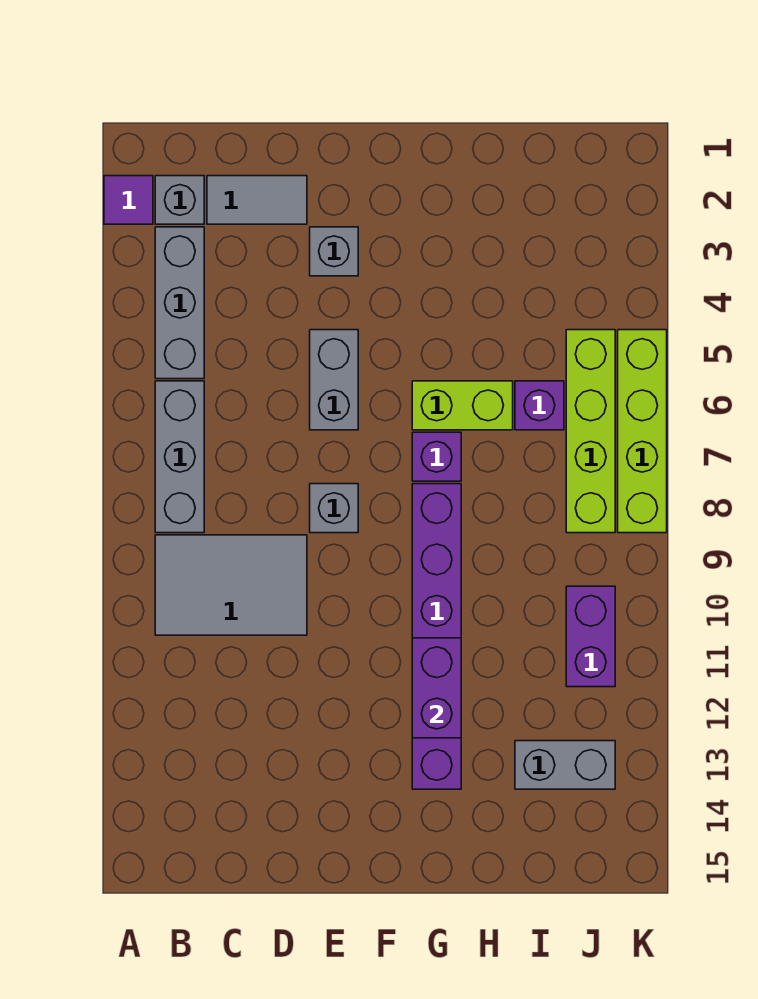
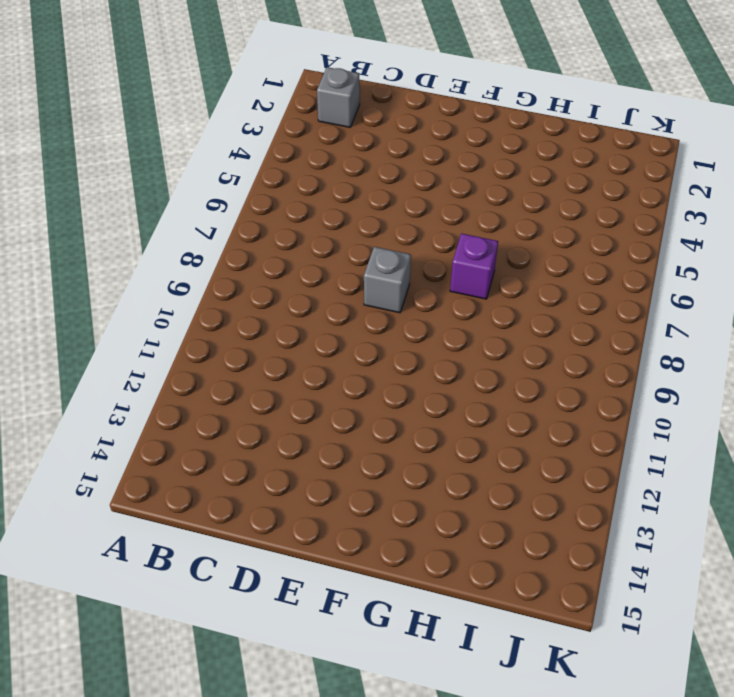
none -> purple 1x1 tile [104,176,153,224]
none -> grey 1x3 brick [155,227,204,379]
none -> grey 1x3 brick [155,381,204,533]

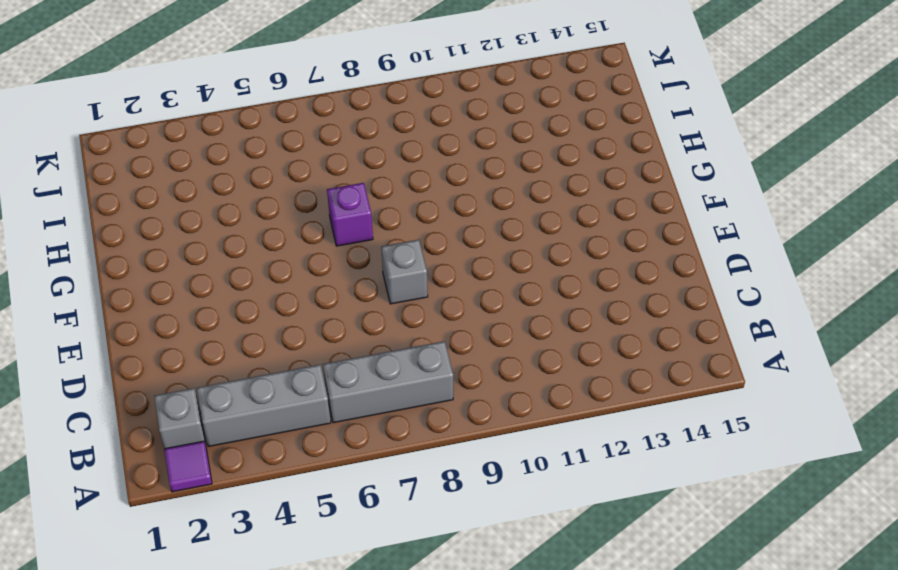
none -> grey 2x3 tile [155,535,307,635]
none -> grey 1x2 tile [207,176,307,224]
none -> grey 1x1 brick [310,227,358,276]

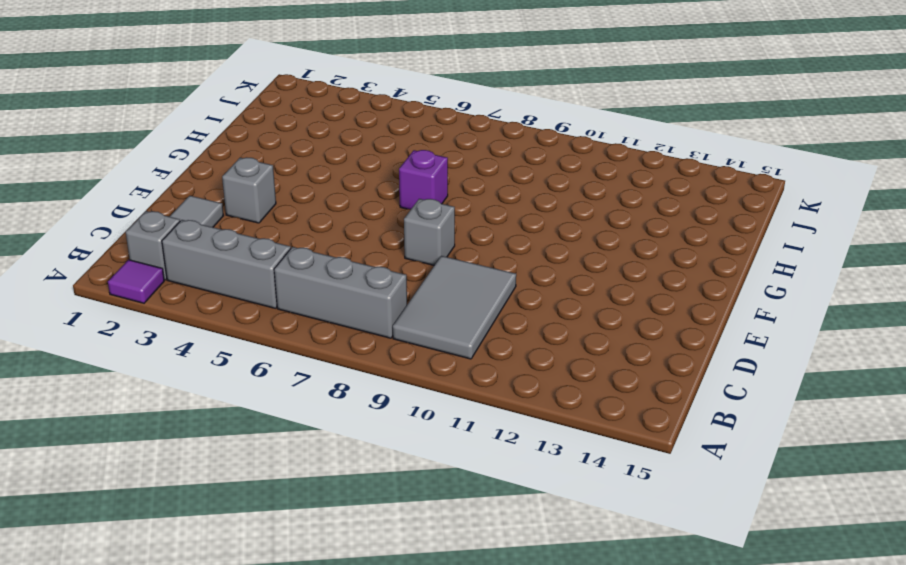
none -> grey 1x2 brick [310,330,358,430]
none -> lime 1x2 brick [412,381,513,430]
none -> purple 1x6 brick [412,484,461,789]

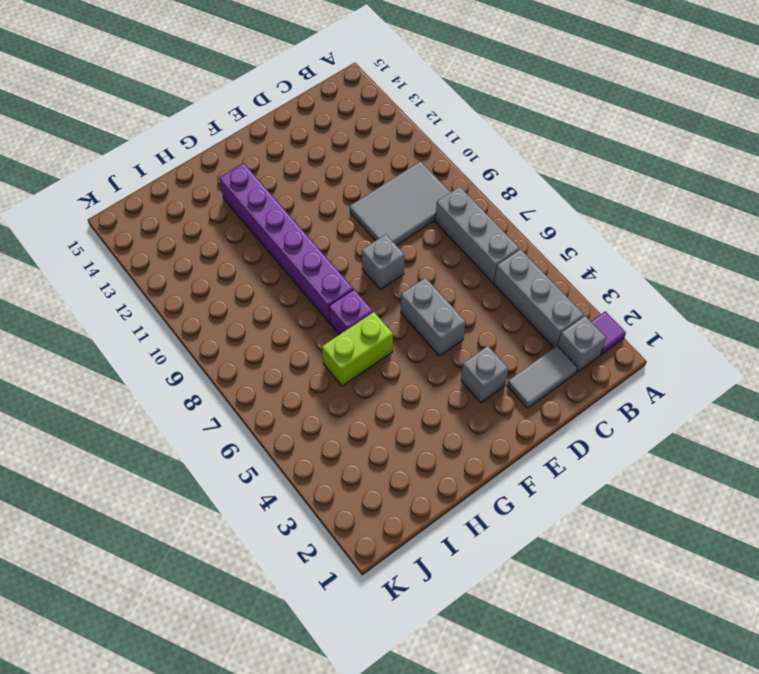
none -> purple 1x1 brick [515,381,564,430]
none -> grey 1x2 brick [515,741,615,789]
none -> lime 1x4 brick [566,330,615,533]

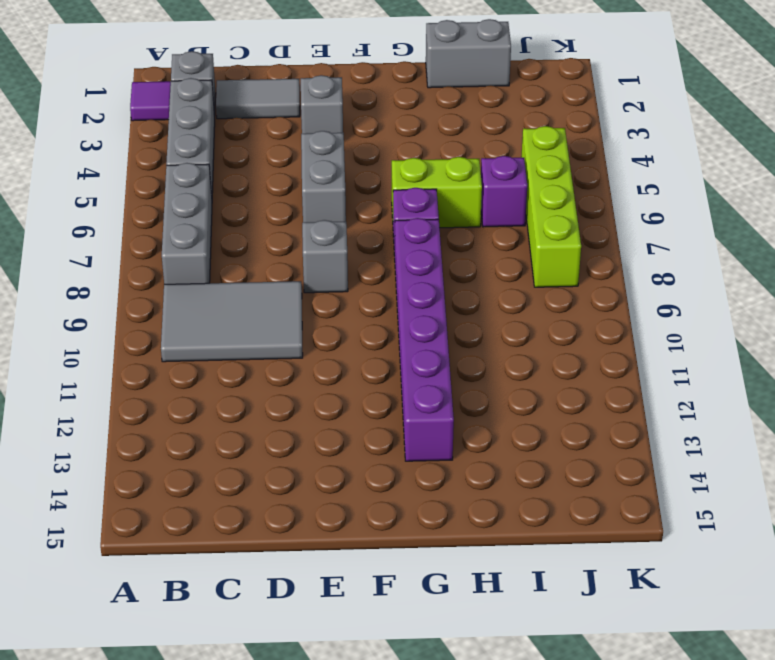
grey 1x2 brick [426,19,511,88] -> grey 1x2 brick moved to [515,741,615,789]
none -> purple 1x2 brick [566,586,615,687]
none -> lime 1x4 brick [618,330,667,533]
none -> purple 1x2 brick [412,638,461,738]

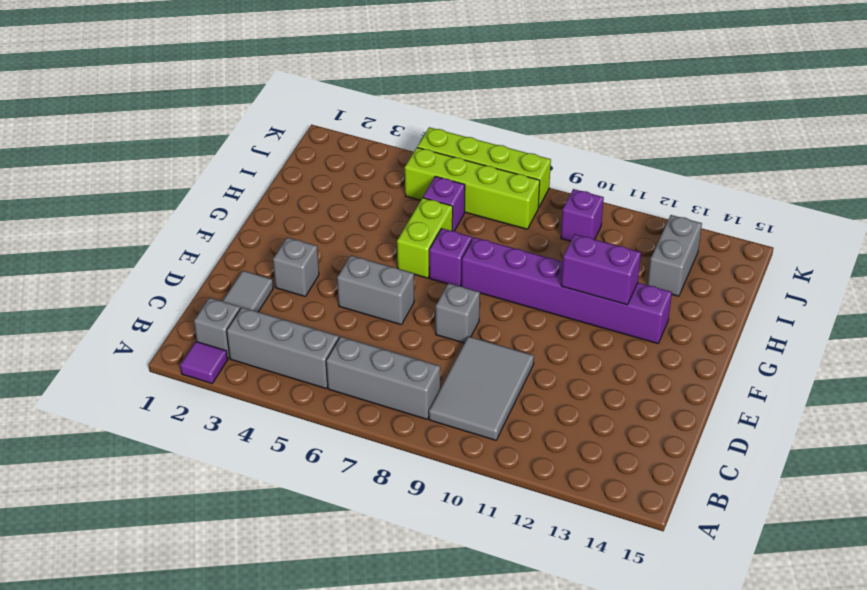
purple 1x1 brick [561,189,604,241] -> purple 1x2 brick [566,586,615,687]

